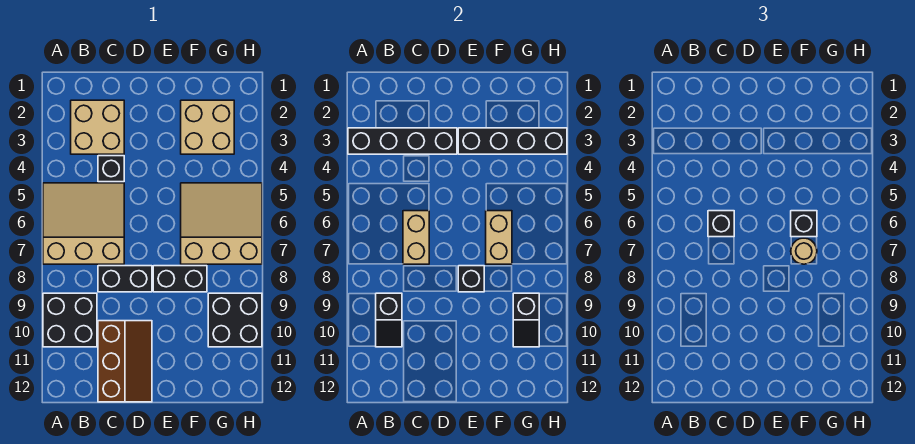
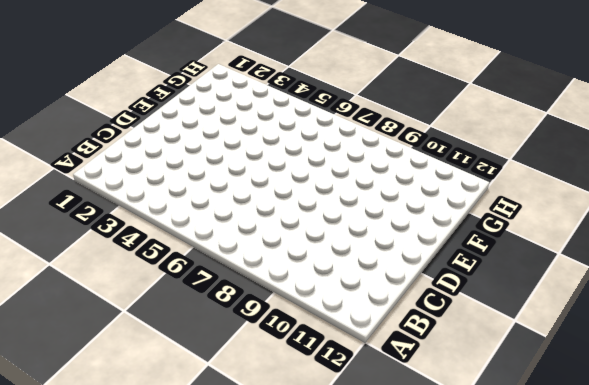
none -> tan 3x3 slope [43,183,124,264]
none -> black 2x2 brick [43,293,97,347]
none -> tan 2x2 brick [71,100,124,154]

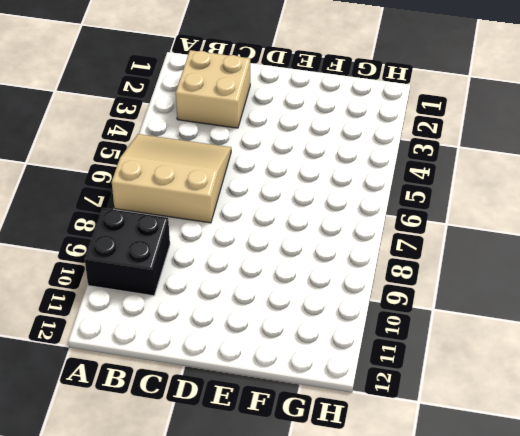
none -> black 1x1 brick [98,156,124,182]
none -> black 1x2 brick [98,266,152,292]
none -> brown 2x3 slope [98,321,152,402]

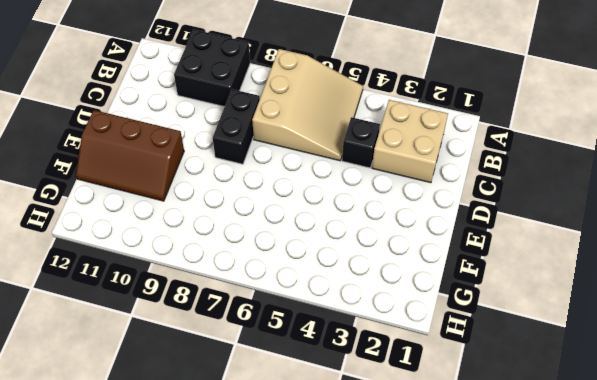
brown 2x3 slope [76,110,184,201] -> brown 2x3 slope moved to [98,321,152,402]
none -> black 1x2 brick [153,266,207,292]
none -> tan 2x2 brick [181,100,234,154]
none -> tan 3x3 slope [181,183,262,264]

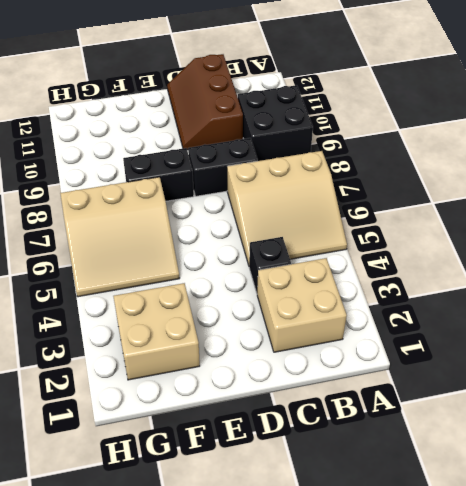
none -> black 2x2 brick [208,293,262,347]
none -> black 1x4 brick [348,128,457,154]
none -> black 1x2 slope [376,293,402,347]

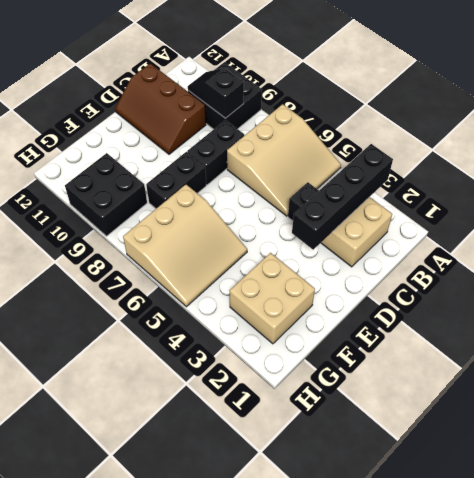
none -> tan 1x2 brick [403,211,429,264]
none -> black 1x4 brick [458,128,567,154]
none -> black 1x1 brick [458,266,484,292]

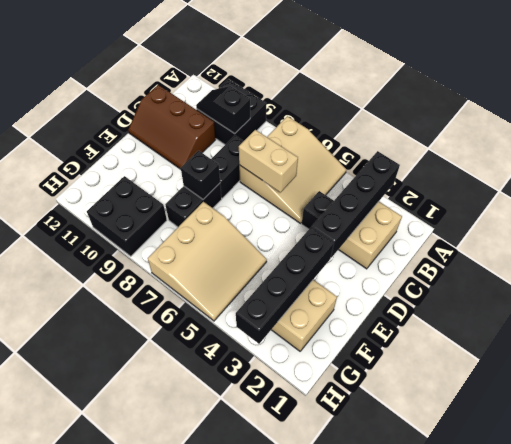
none -> tan 1x2 brick [486,211,512,264]
none -> black 1x2 slope [513,293,539,347]
none -> black 1x1 brick [708,211,734,237]

